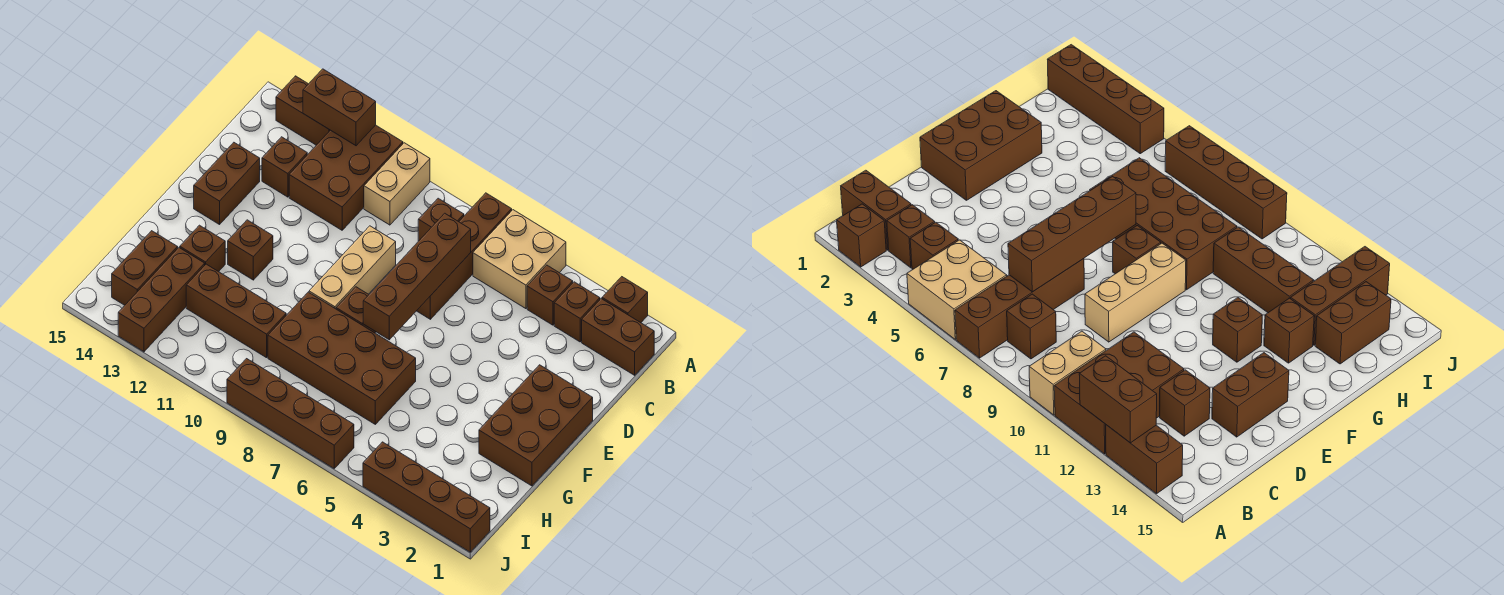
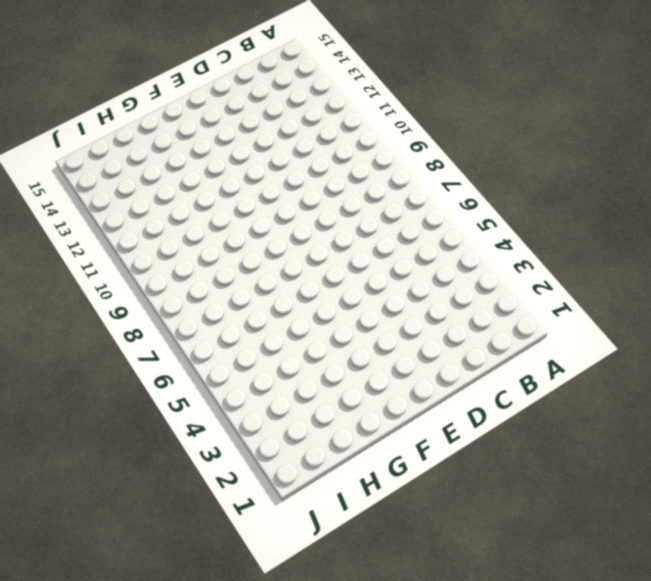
none -> brown 1x1 brick [602,277,648,323]
none -> tan 2x2 brick [473,210,566,309]
none -> brown 1x4 brick [417,193,512,319]

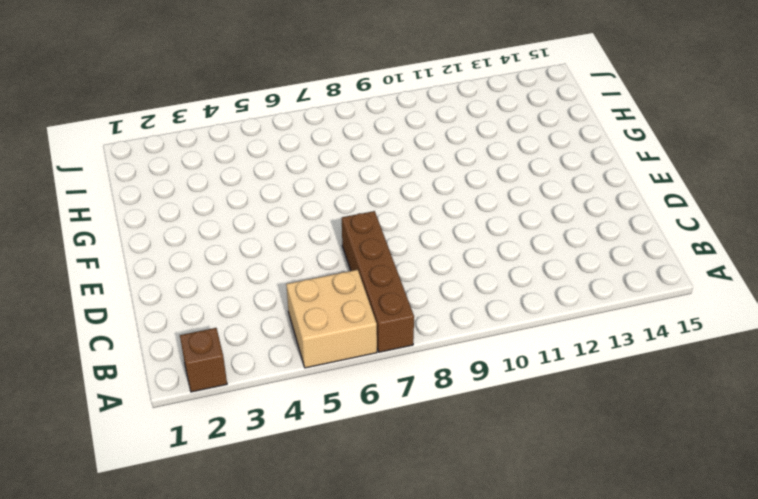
none -> tan 1x2 brick [364,143,430,225]
none -> brown 2x3 brick [289,125,403,230]
none -> brown 1x2 brick [276,76,330,145]

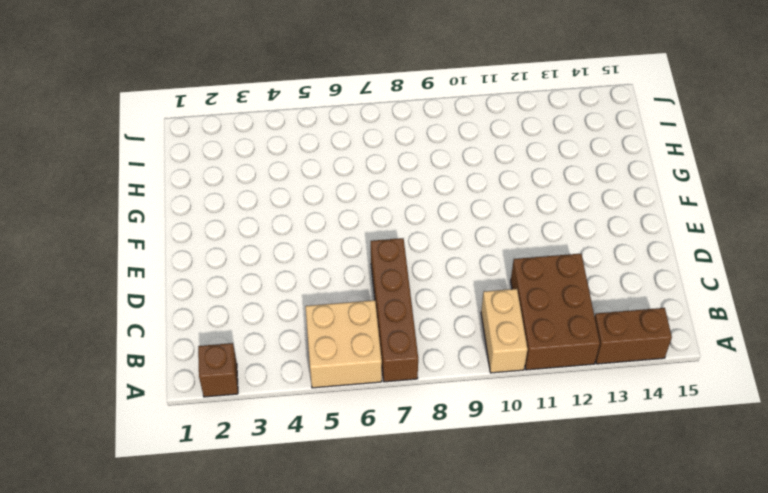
none -> brown 1x2 brick [582,299,654,375]
none -> brown 1x1 brick [554,282,600,342]
none -> brown 1x1 brick [527,265,573,325]

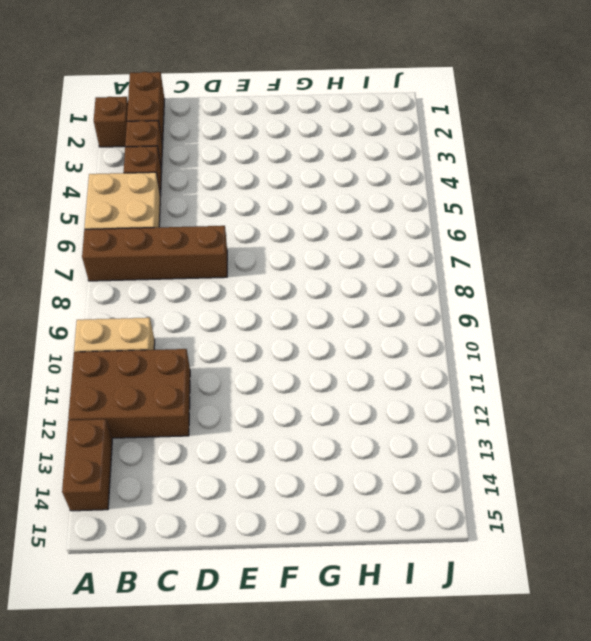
none -> brown 1x1 brick [418,198,464,241]
none -> brown 1x1 brick [262,137,307,197]
none -> tan 1x3 brick [309,226,396,309]

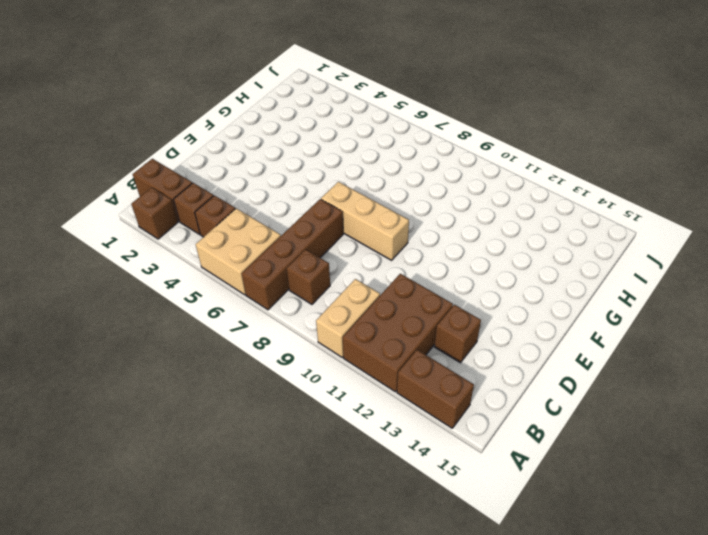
tan 1x3 brick [321,182,409,260] -> tan 1x3 brick turned to [309,226,396,309]
none -> brown 1x2 brick [194,143,260,225]
none -> brown 2x3 brick [479,365,593,486]
none -> brown 1x1 brick [336,287,376,333]

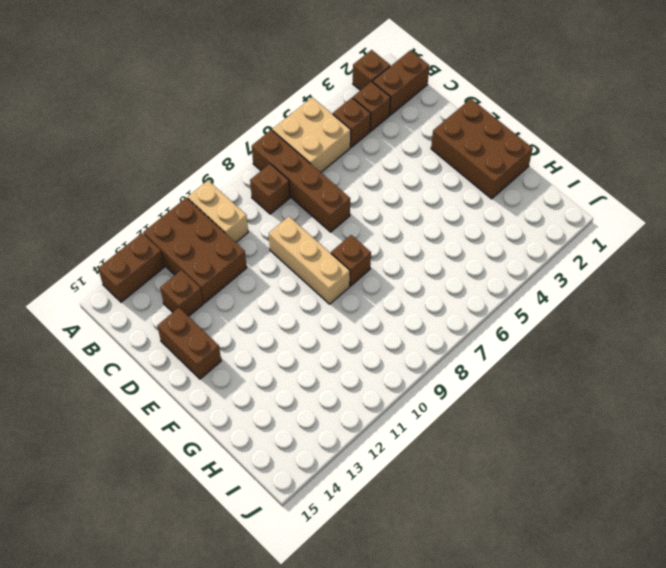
none -> brown 1x1 brick [228,220,273,280]
none -> brown 2x4 brick [268,292,416,424]
none -> brown 1x1 brick [180,225,225,272]

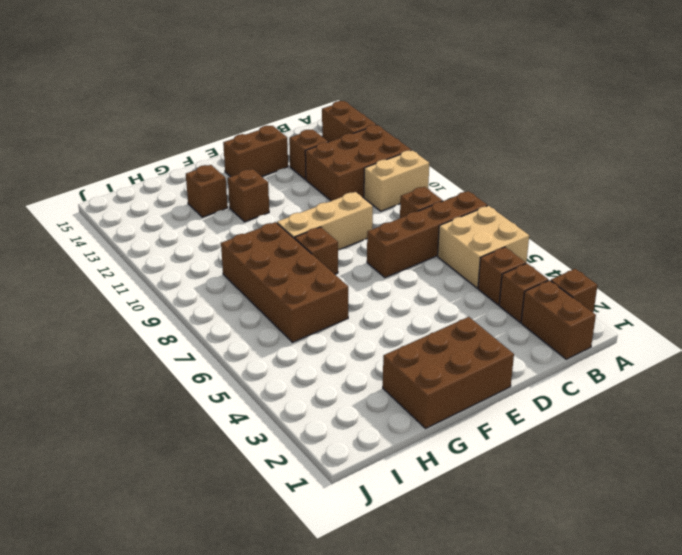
none -> brown 1x3 brick [186,264,286,358]
none -> brown 1x3 brick [118,248,205,352]
none -> brown 1x2 brick [112,231,178,305]

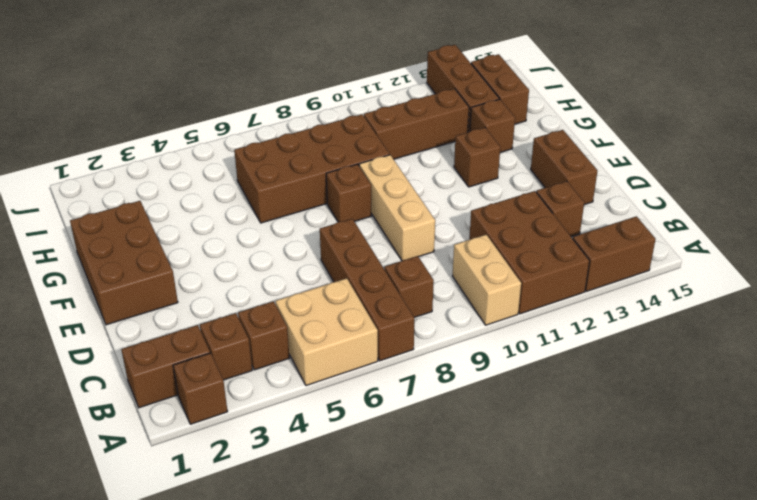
none -> brown 1x4 brick [363,442,490,552]
none -> brown 1x4 brick [227,359,354,468]
none -> brown 1x2 brick [303,69,376,146]

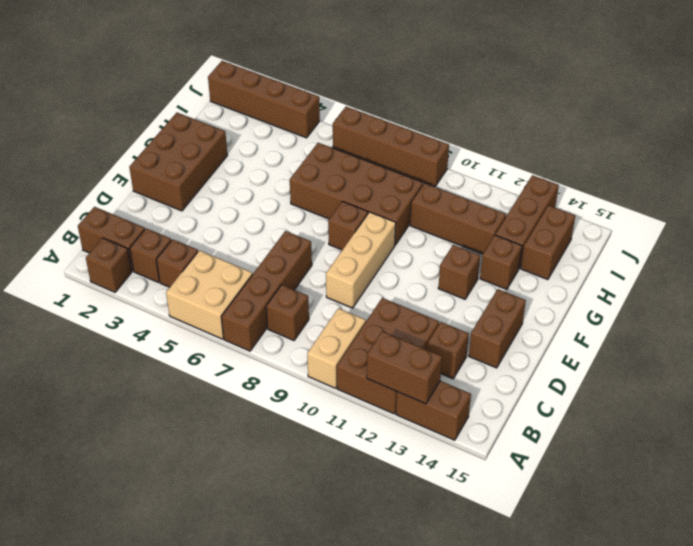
none -> brown 1x4 brick [363,213,471,340]

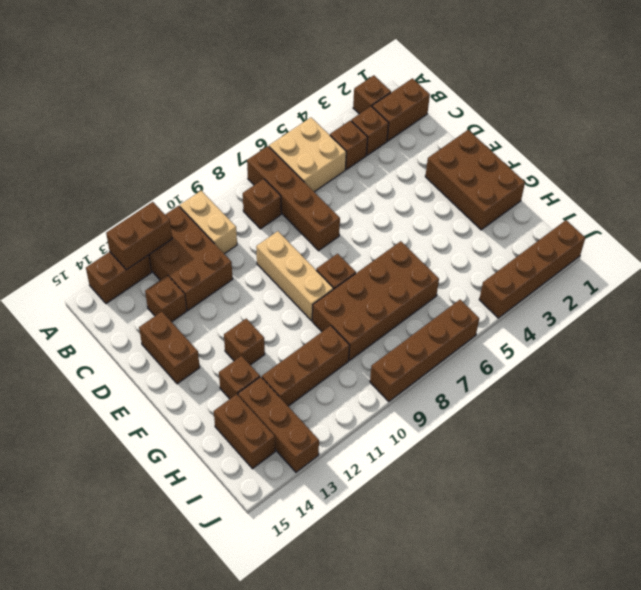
none -> brown 1x4 brick [363,213,471,340]

